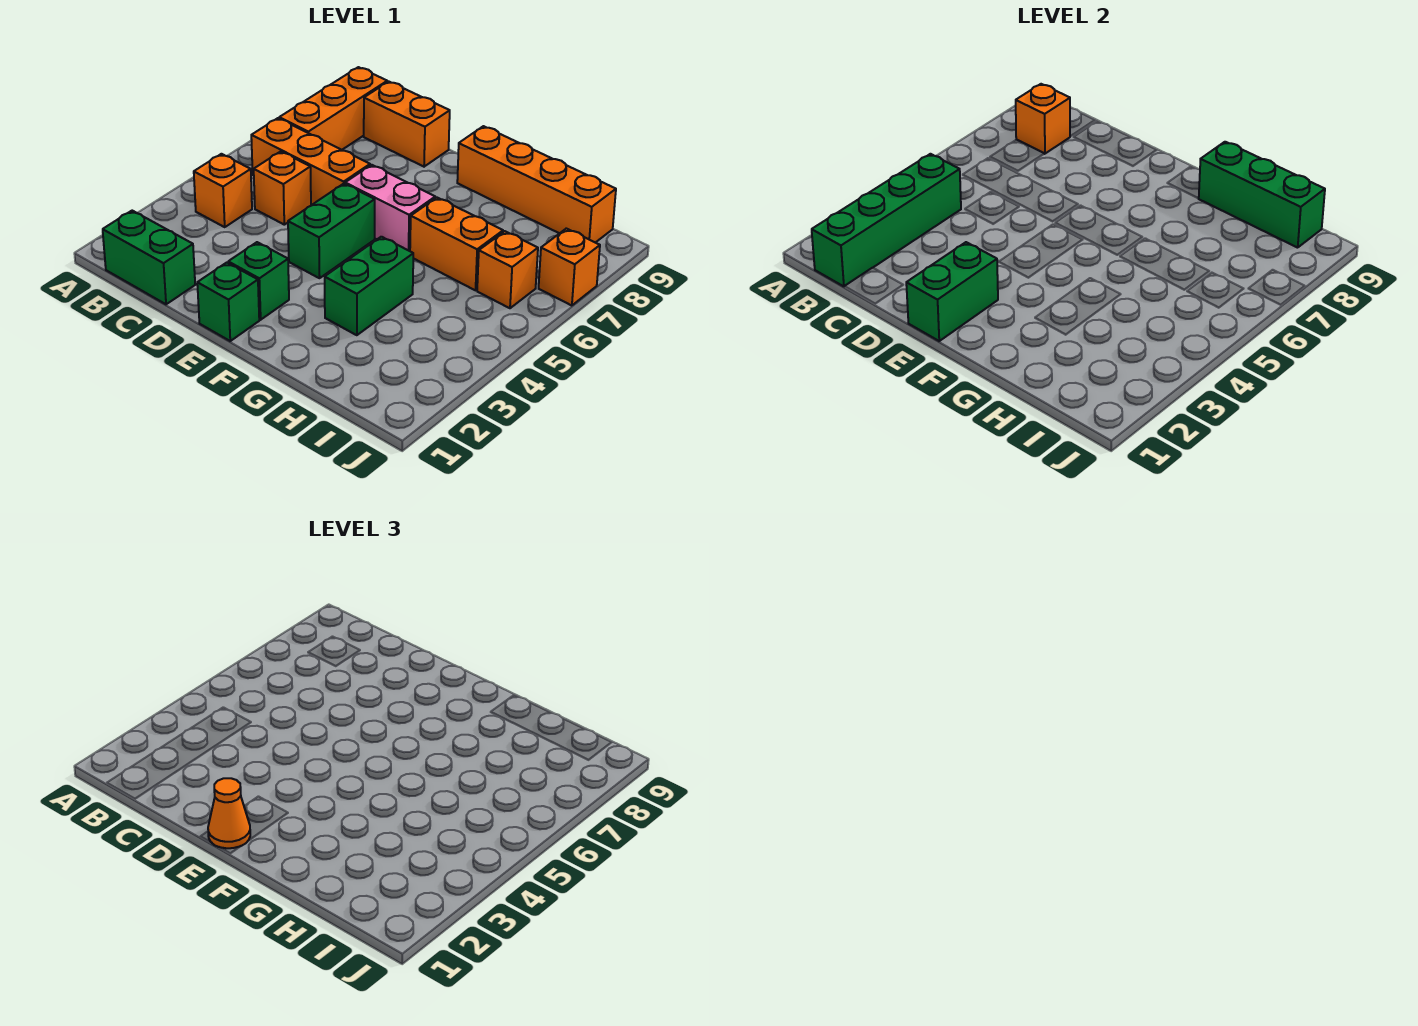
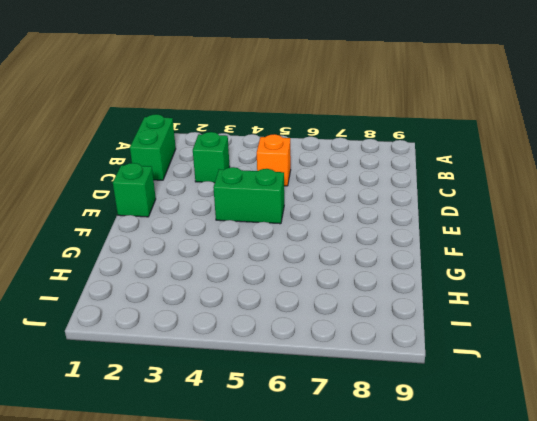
green 1x1 brick [193,132,230,183] -> green 1x1 brick moved to [228,242,289,320]
none -> orange 1x1 brick [194,154,252,227]
none -> orange 1x3 brick [251,118,370,205]
none -> orange 1x3 brick [279,67,387,150]

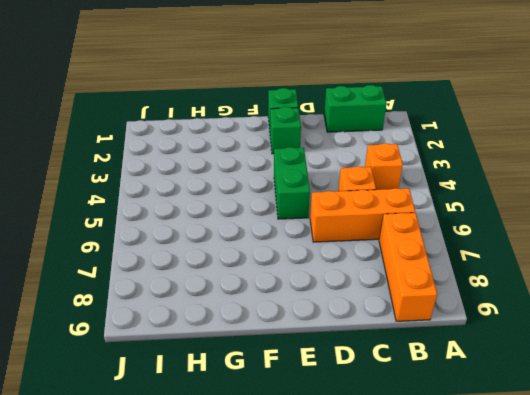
none -> orange 1x2 brick [364,82,450,167]
none -> pink 1x2 brick [345,165,435,251]
none -> orange 1x4 brick [457,126,616,243]

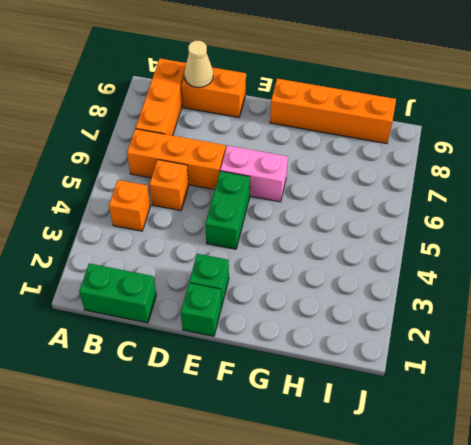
tan 1x1 cone [184,41,213,87] -> none
none -> green 1x2 brick [325,237,413,335]
none -> orange 1x2 brick [410,198,503,290]
none -> orange 1x1 brick [477,231,538,308]

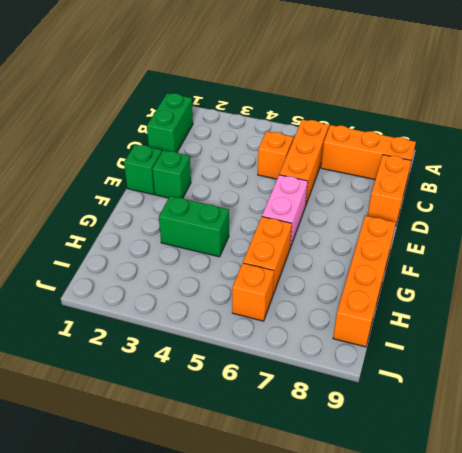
none -> orange 1x1 brick [194,154,252,227]
none -> green 1x2 brick [288,184,375,278]
none -> orange 1x1 brick [539,229,600,306]

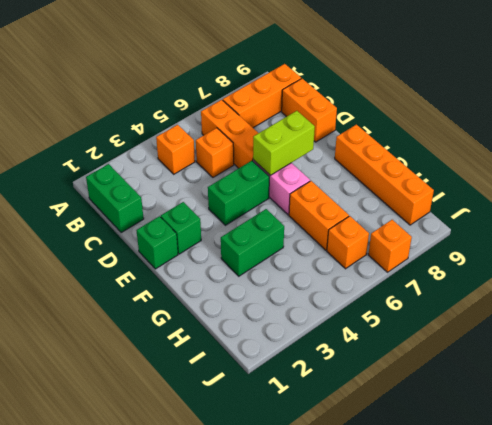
lime 1x2 brick [253,111,315,175] -> none
none -> green 1x4 brick [812,154,961,286]
none -> orange 1x1 brick [1016,84,1070,154]
none -> green 1x2 brick [906,242,998,341]

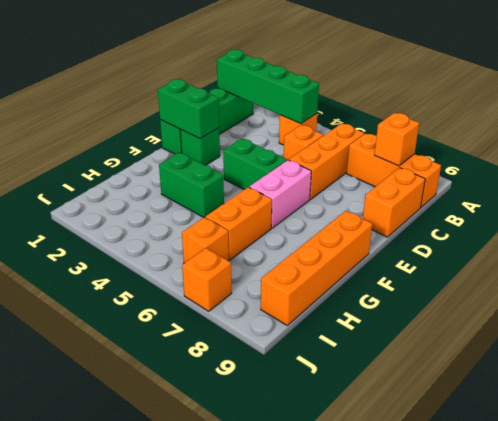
none -> green 1x3 brick [1198,142,1325,248]
none -> orange 1x1 cone [208,778,250,848]

